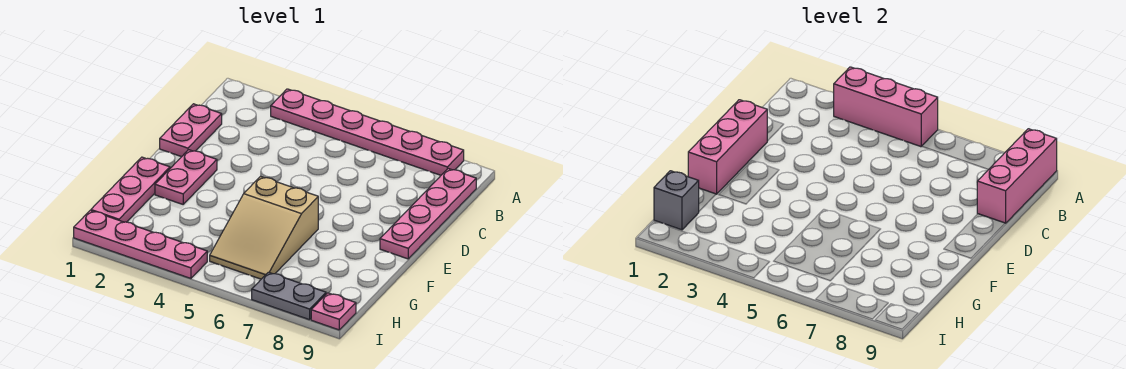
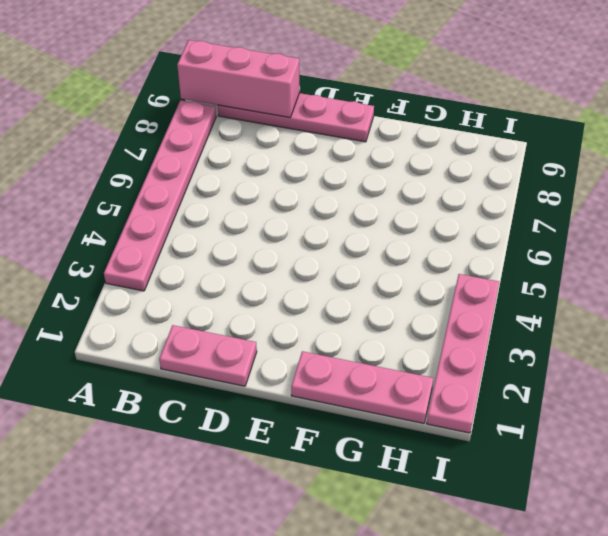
none -> pink 1x2 plate [155,150,217,204]
none -> tan 2x3 slope [210,176,318,279]
none -> grey 1x2 plate [252,272,326,320]

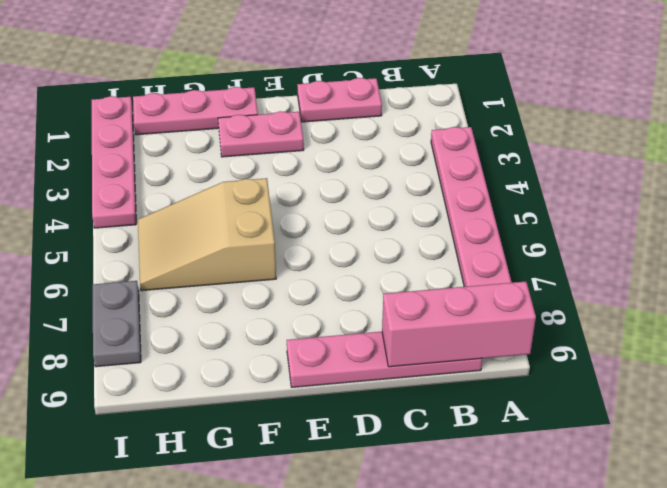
none -> pink 1x1 plate [311,293,356,330]
none -> pink 1x3 brick [834,67,938,147]
none -> pink 1x3 brick [688,100,767,194]

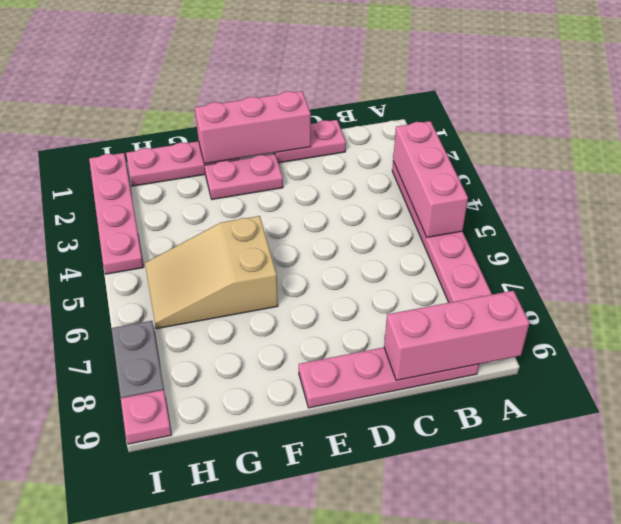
none -> grey 1x1 brick [654,171,699,230]

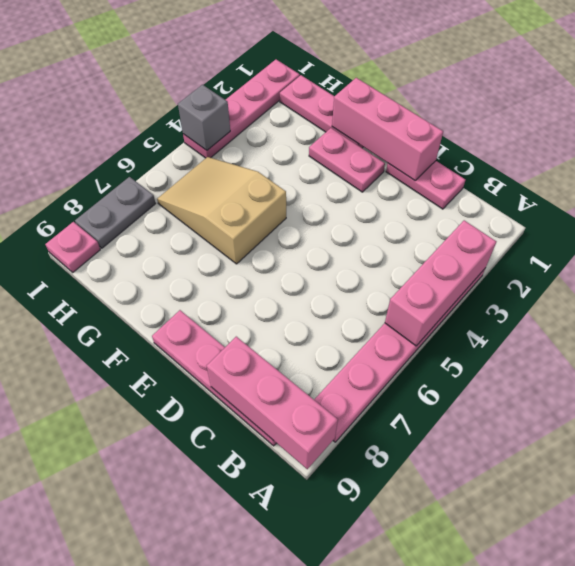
grey 1x1 brick [178,85,230,150] -> grey 1x1 brick moved to [654,171,699,230]

